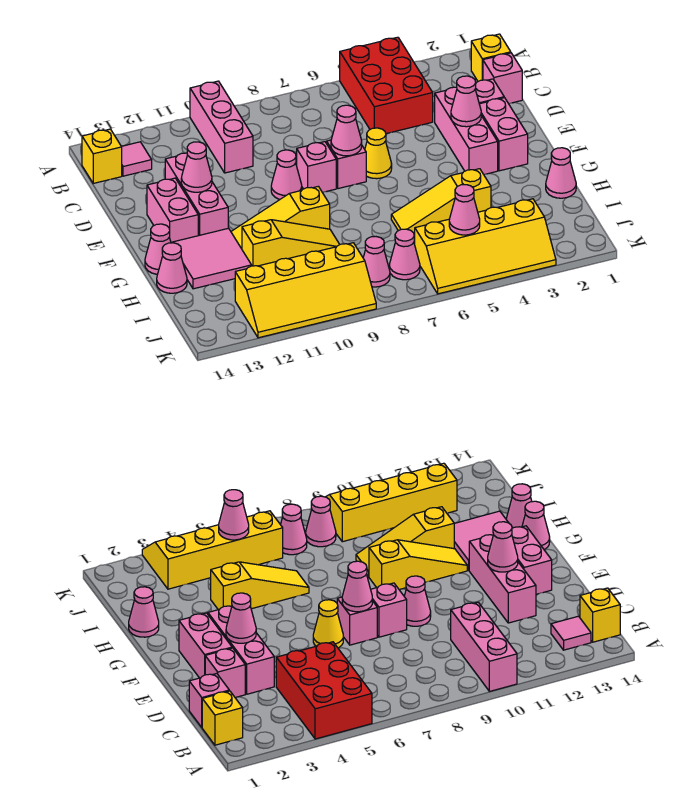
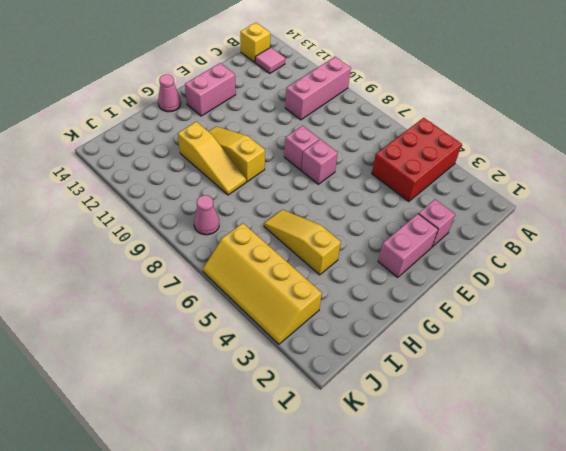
none -> yellow 1x1 brick [471,34,511,81]
none -> pink 1x1 brick [483,53,522,104]
none -> pink 1x3 brick [435,87,498,174]
none -> pink 1x3 brick [165,153,228,236]

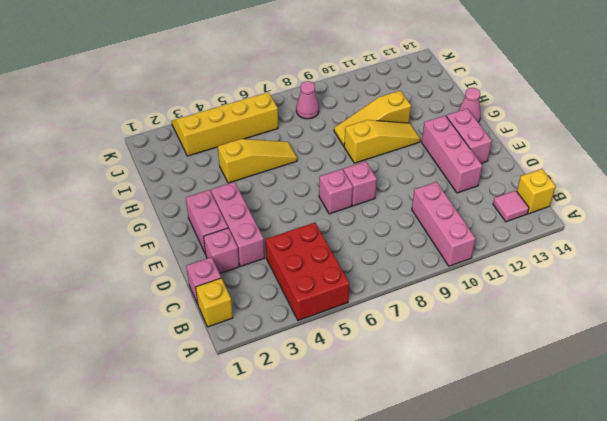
none -> yellow 1x1 cone [365,128,392,179]
none -> pink 1x1 cone [271,150,302,199]
none -> pink 2x2 tile [171,228,252,289]
none -> pink 1x1 cone [546,148,576,198]

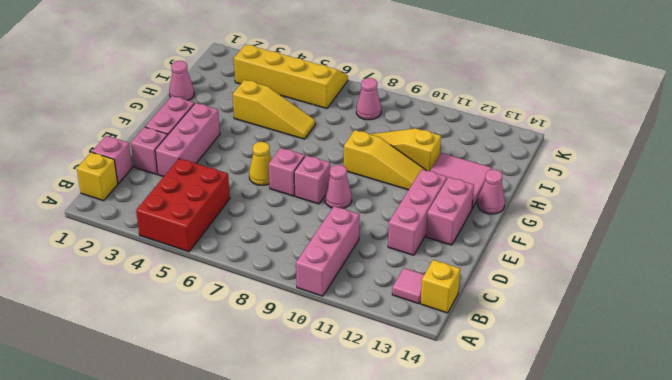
none -> pink 1x1 cone [157,243,187,293]
none -> pink 1x1 cone [389,229,420,280]
none -> yellow 2x4 slope [235,243,376,338]
none -> pink 1x1 cone [451,76,481,127]

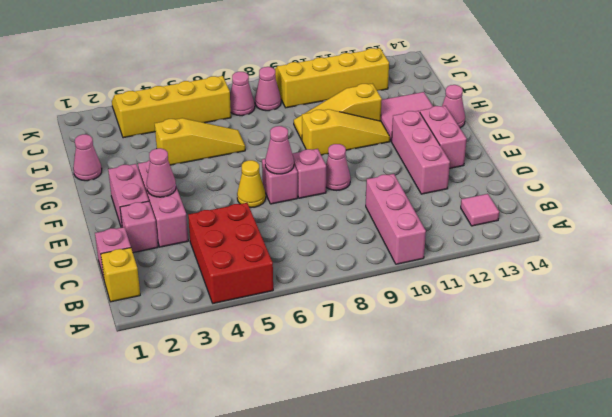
none -> yellow 1x1 brick [82,129,122,183]
none -> pink 1x1 cone [157,243,187,293]
none -> pink 1x1 cone [181,142,212,192]
none -> pink 1x1 cone [449,185,480,235]

